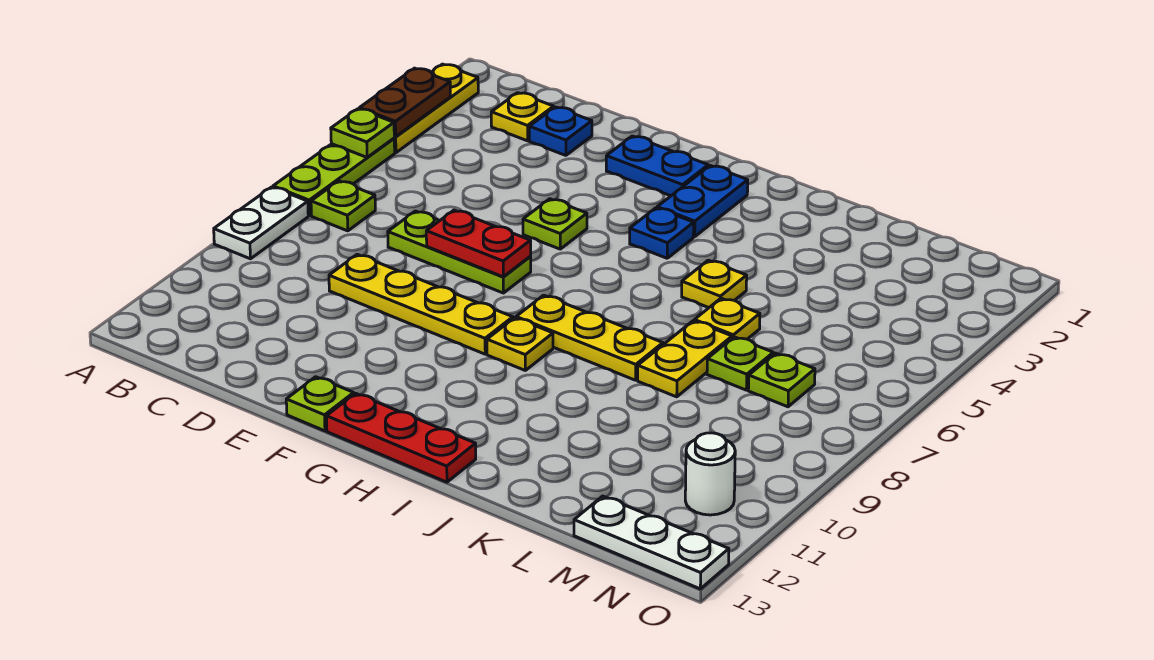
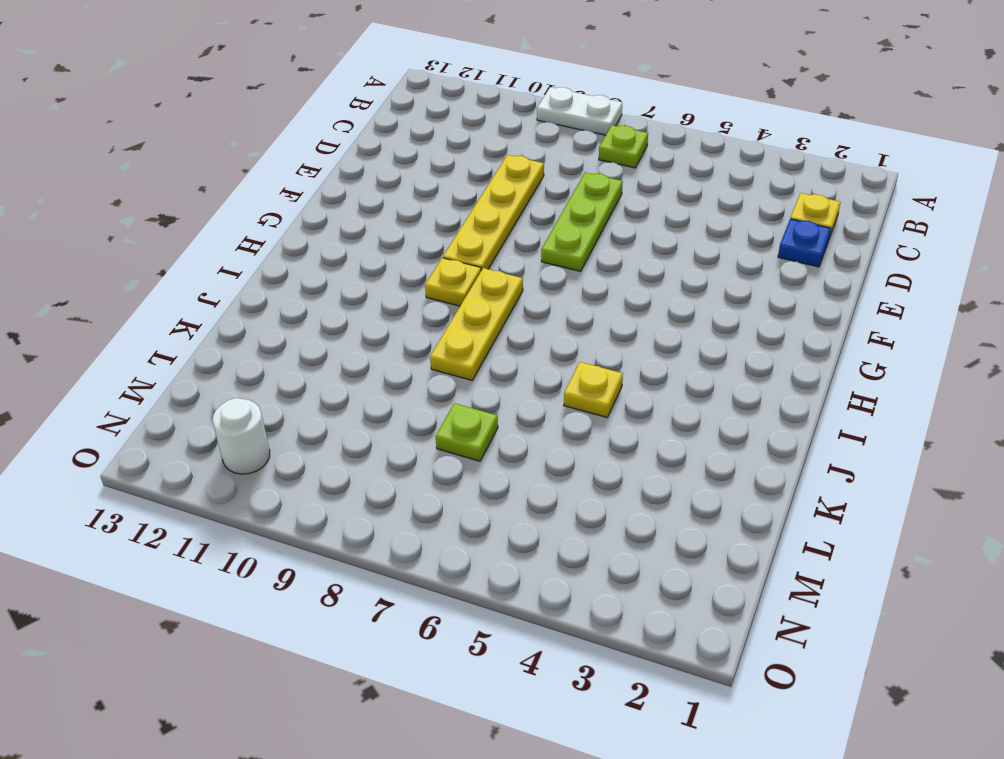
none -> yellow 1x3 plate [394,64,478,153]
none -> lime 1x3 plate [273,139,395,216]
none -> blue 1x2 plate [606,136,708,196]

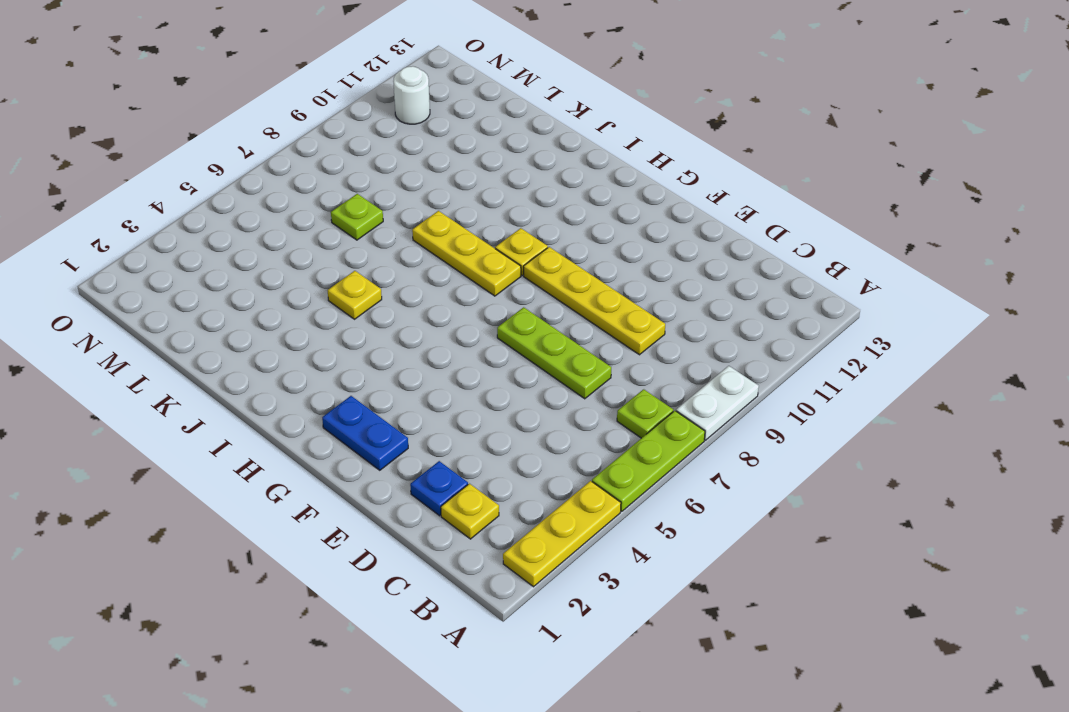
none -> lime 1x1 plate [523,199,587,249]
none -> lime 1x1 plate [286,377,354,431]
none -> red 1x3 plate [326,393,476,482]

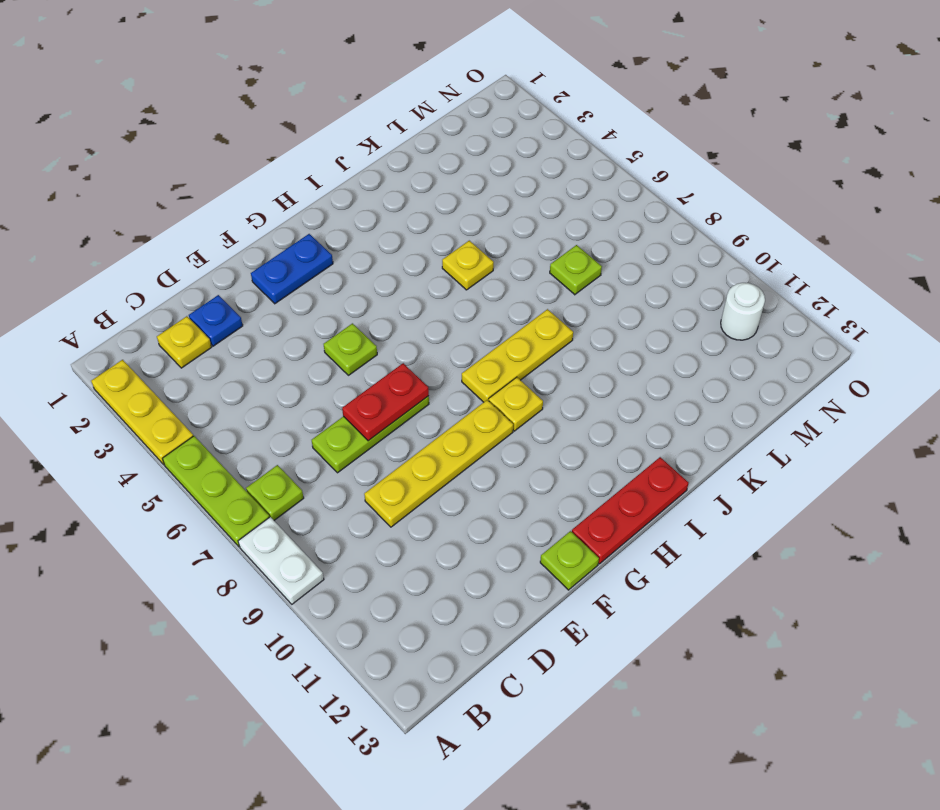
none -> blue 1x2 plate [657,166,748,237]
none -> blue 1x1 plate [630,208,694,258]
none -> yellow 1x1 plate [694,298,760,339]

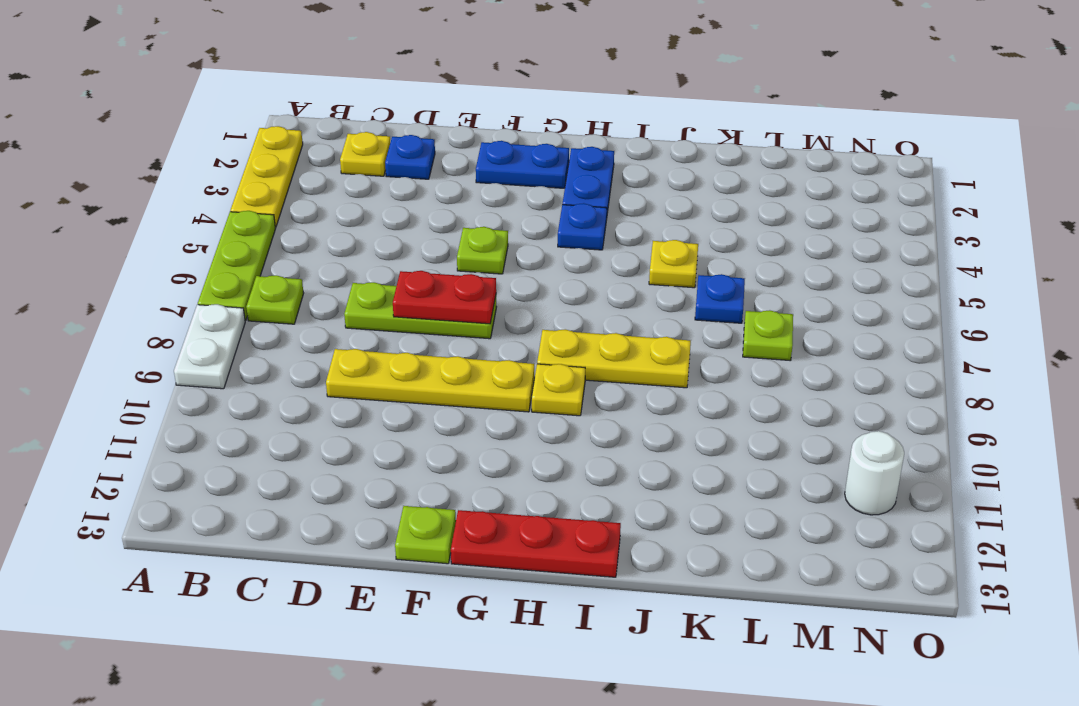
blue 1x1 plate [695,274,745,323] -> yellow 1x1 plate [694,298,760,339]
none -> yellow 1x2 plate [638,321,732,397]
none -> lime 1x1 plate [748,353,815,407]
none -> white 1x3 plate [574,496,729,589]

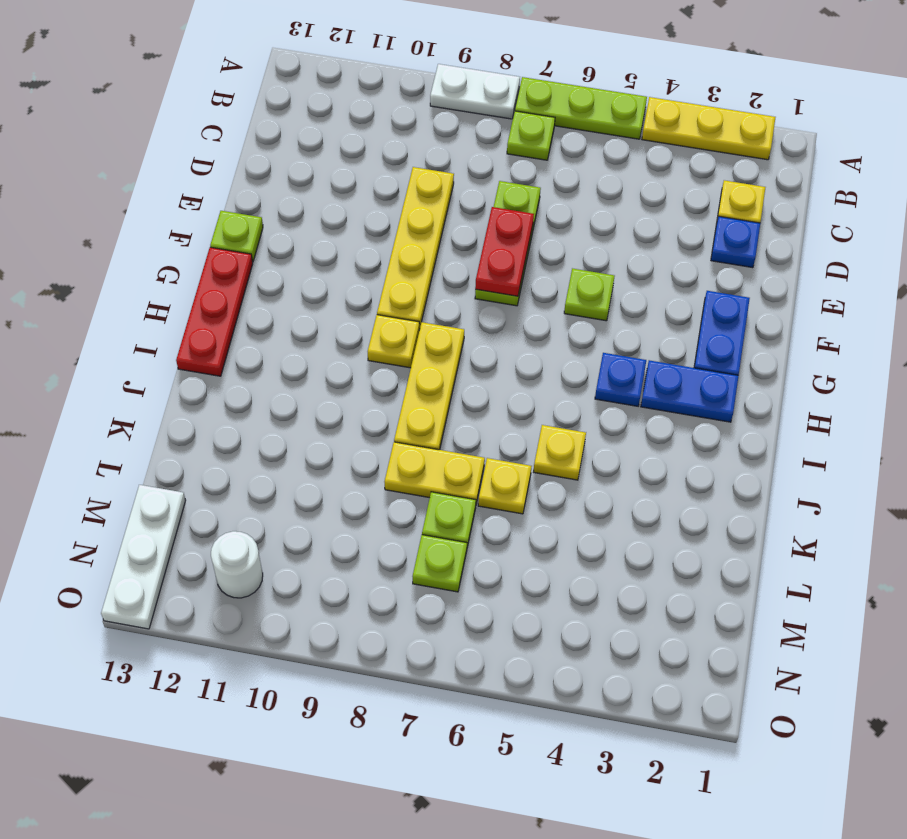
none -> brown 1x2 plate [359,68,450,137]
none -> lime 1x1 plate [331,109,394,157]

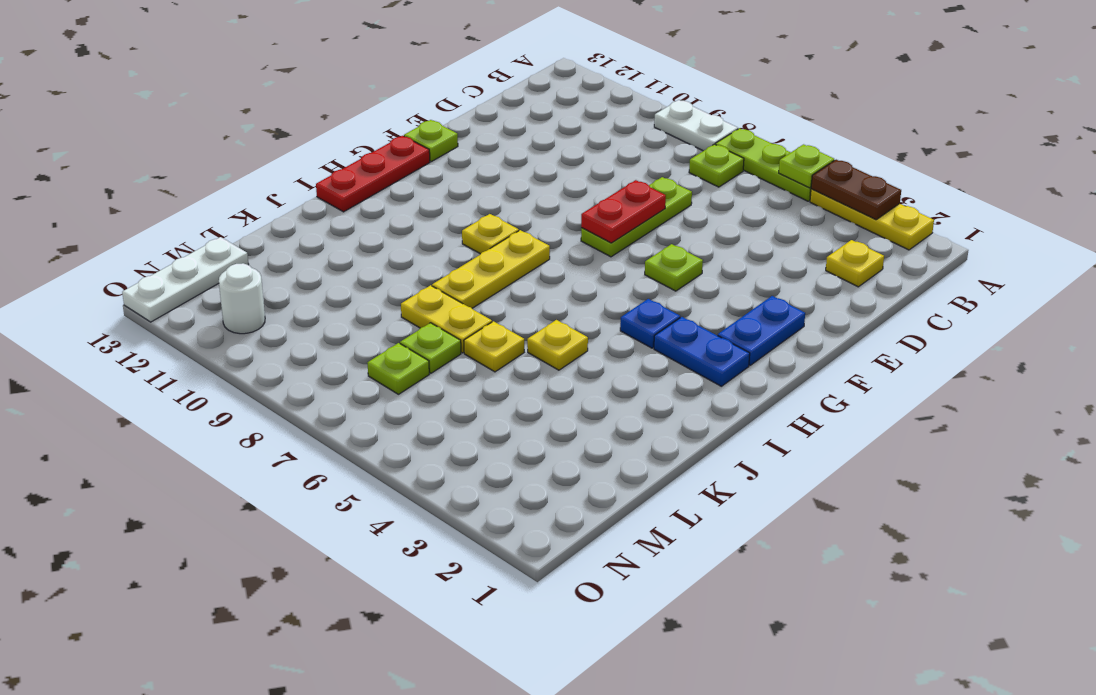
none -> blue 1x1 plate [529,107,592,155]
none -> yellow 1x4 plate [329,254,513,354]

